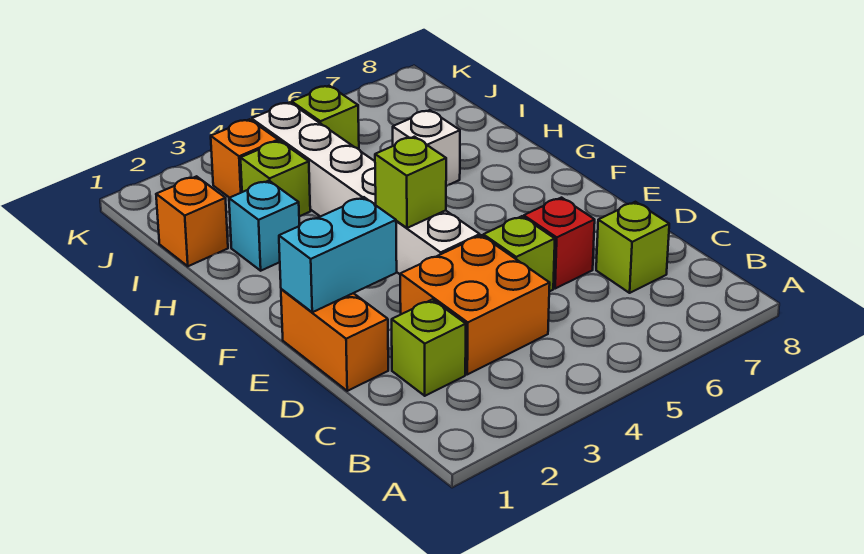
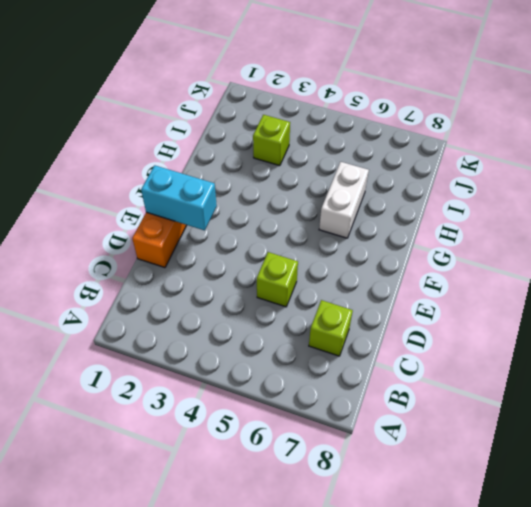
white 1x2 brick [319,162,369,238] -> white 1x1 brick [393,110,460,186]
none -> lime 1x1 brick [392,299,466,396]
none -> orange 2x2 brick [400,235,550,374]
none -> red 1x1 brick [524,198,595,288]

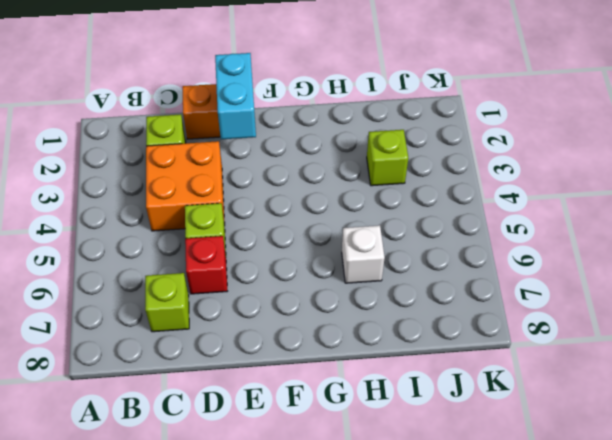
none -> white 1x6 brick [252,102,480,274]
none -> cyan 1x1 brick [229,181,299,271]
none -> orange 1x1 brick [156,176,228,266]

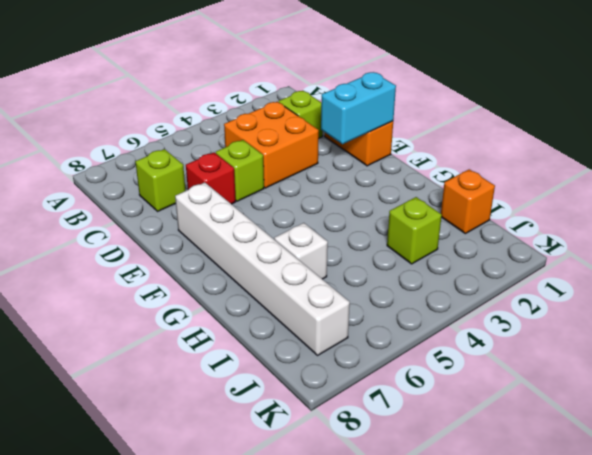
white 1x6 brick [175,182,350,355] -> white 1x6 brick moved to [252,102,480,274]
none -> cyan 1x1 brick [229,181,299,271]
none -> orange 1x1 brick [211,119,278,198]
none -> lime 1x1 brick [292,86,359,149]

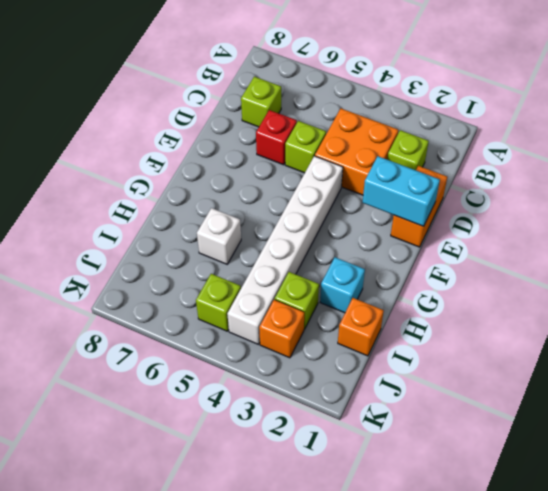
none -> lime 1x1 brick [375,137,446,228]

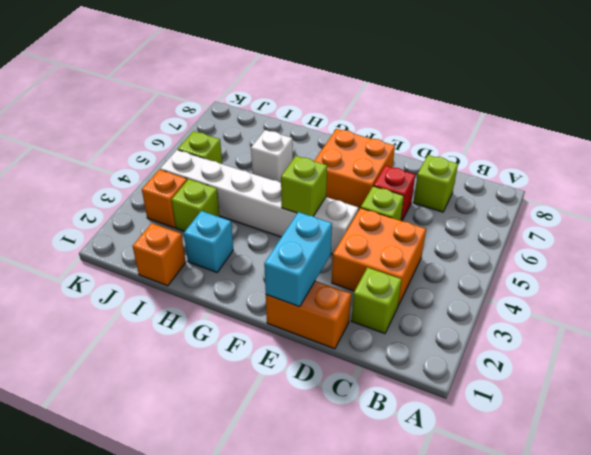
orange 2x2 brick [314,129,395,210] -> none

